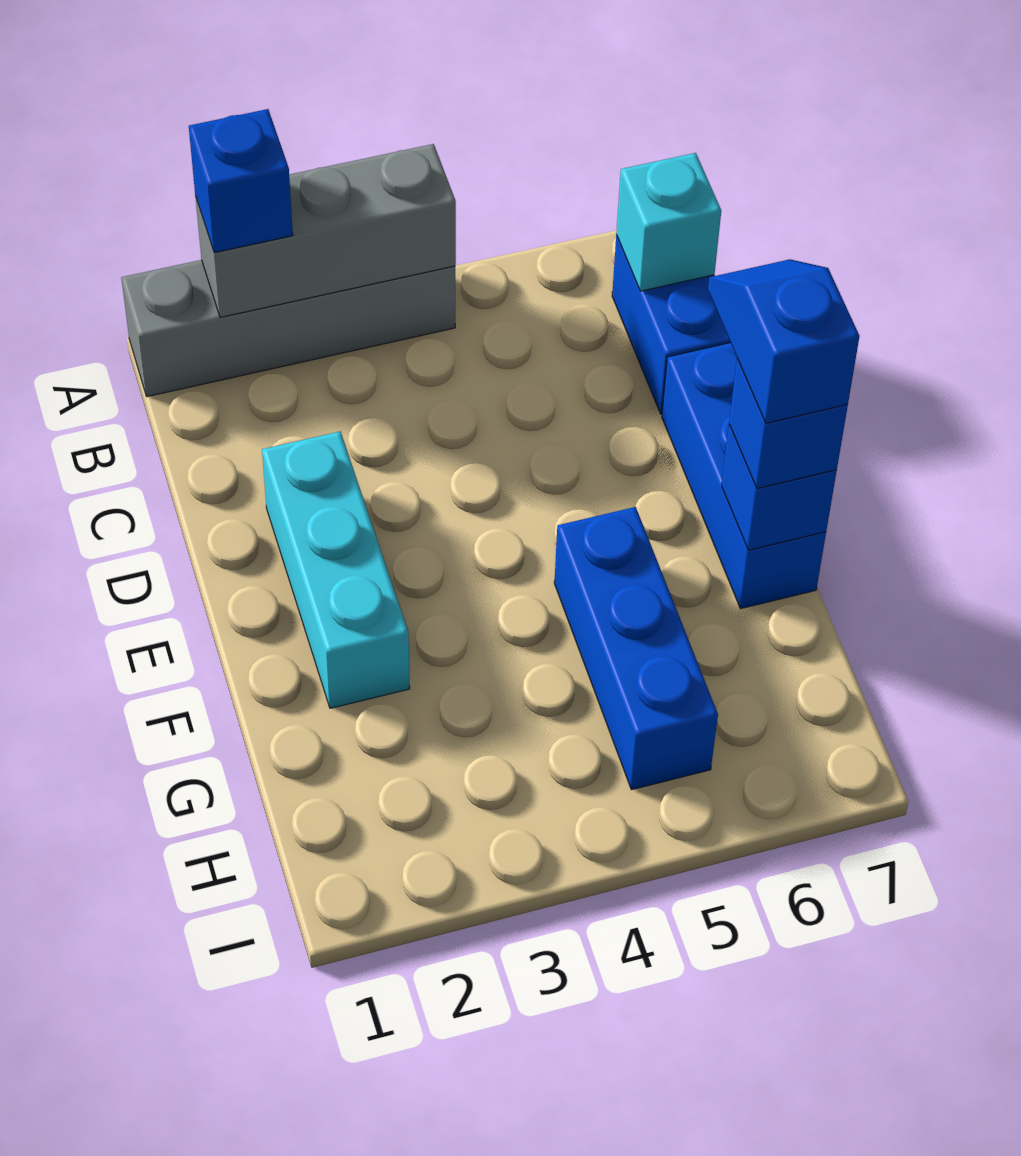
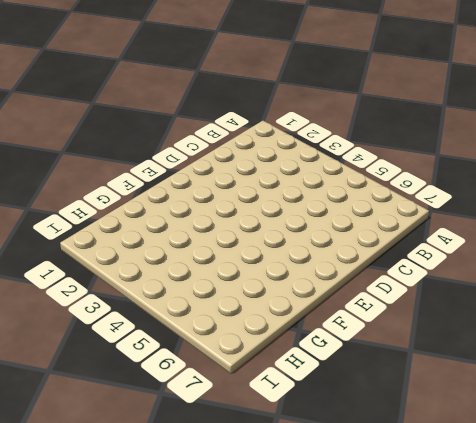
none -> grey 1x4 brick [121,260,455,397]
none -> blue 1x2 brick [612,235,730,414]

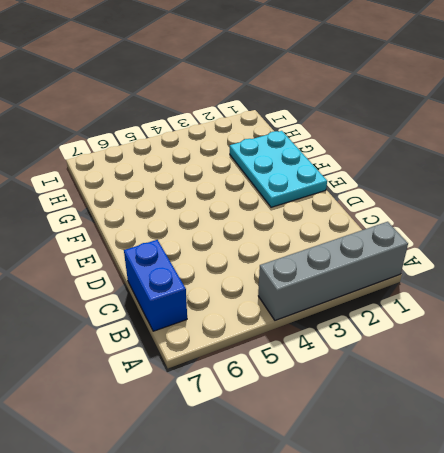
cyan 2x3 plate [230,131,327,207] -> cyan 1x3 brick [262,432,410,708]
none -> blue 1x3 brick [662,343,826,609]
none -> blue 1x3 brick [554,507,718,790]

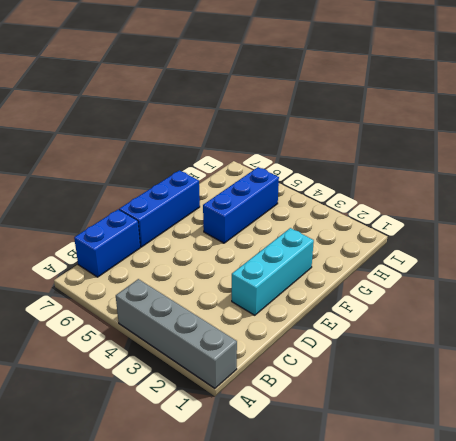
none -> grey 1x3 brick [195,144,456,318]
none -> cyan 1x1 brick [616,153,721,291]

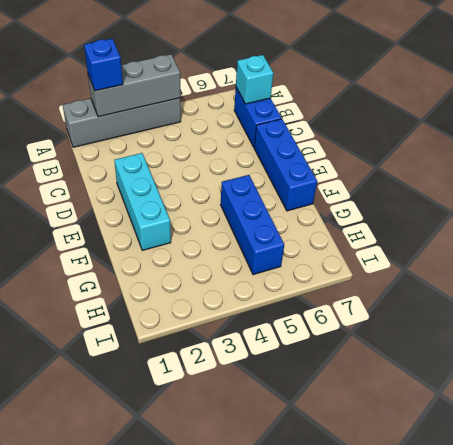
none -> blue 1x1 brick [722,425,837,550]
none -> blue 1x1 brick [729,358,848,489]

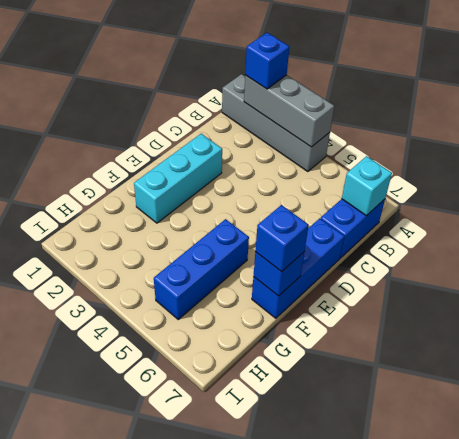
none -> blue 1x2 slope [708,259,860,423]

